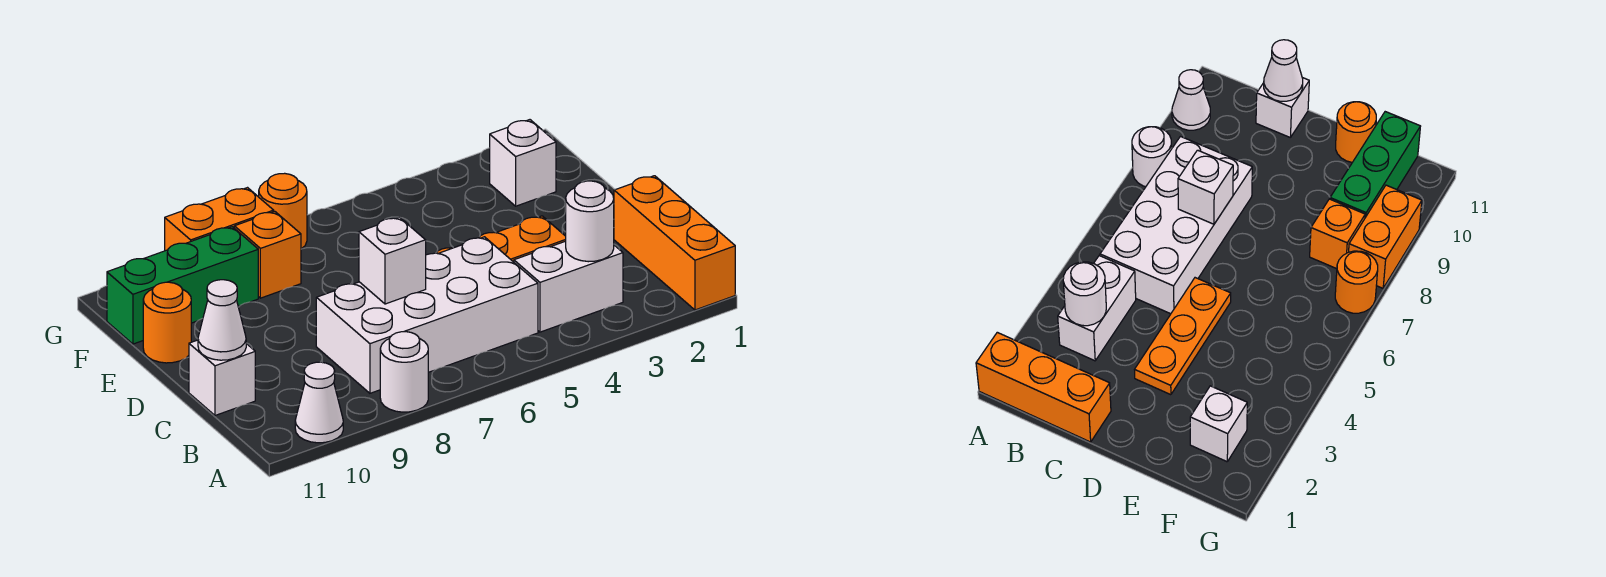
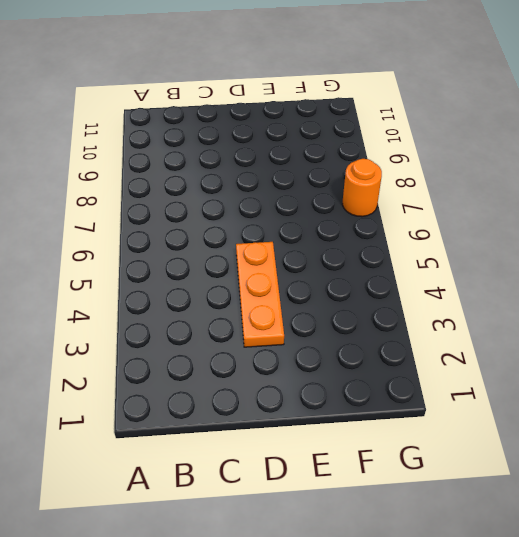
none -> orange 1x3 brick [614,176,735,310]
none -> white 1x1 round brick [380,332,428,412]
none -> white 1x1 cone [295,362,343,443]

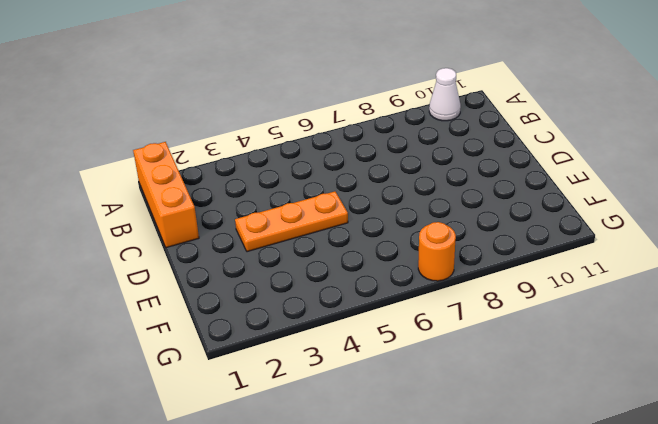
none -> white 1x1 round brick [380,332,428,412]
none -> white 1x2 brick [514,241,623,332]
none -> white 2x4 brick [316,237,538,393]

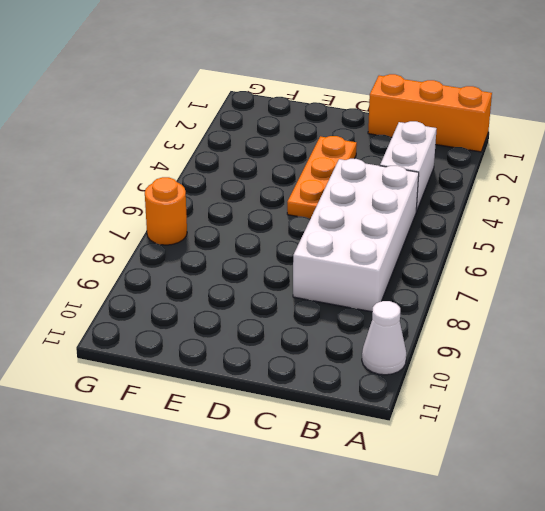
none -> white 1x1 round brick [380,332,428,412]
none -> white 1x1 brick [189,340,255,415]
none -> orange 1x1 round brick [143,282,191,363]

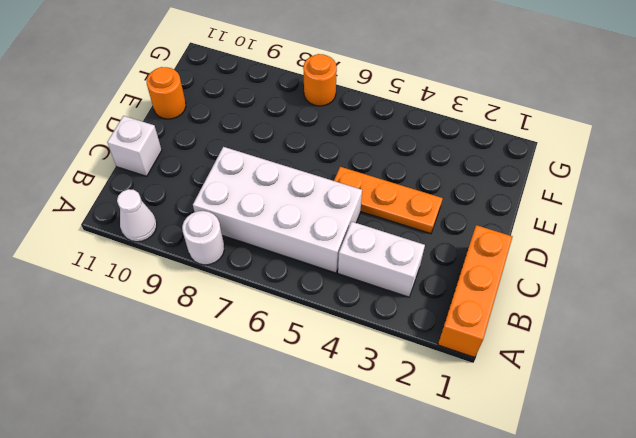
none -> white 1x1 brick [490,120,556,206]
none -> orange 1x1 brick [234,211,301,298]
none -> green 1x3 brick [107,227,258,344]

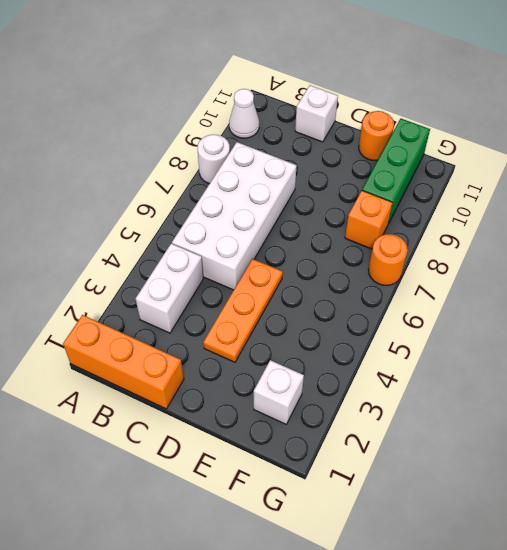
none -> orange 1x2 brick [165,188,274,251]
none -> white 1x1 round brick [566,181,614,262]
none -> white 1x1 brick [359,217,426,304]

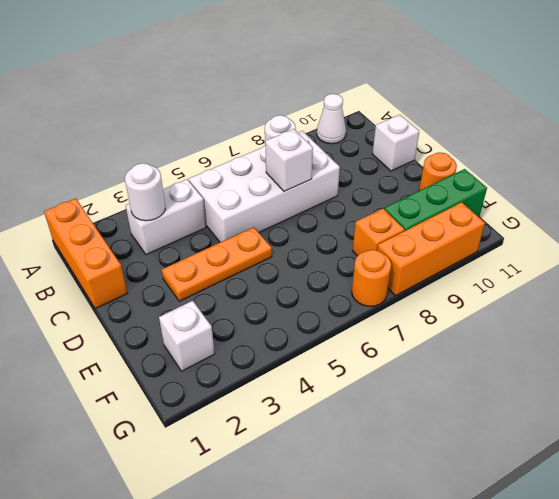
orange 1x3 brick [377,202,485,296] -> orange 1x2 brick [165,188,274,251]
none -> white 1x1 cone [198,280,246,360]

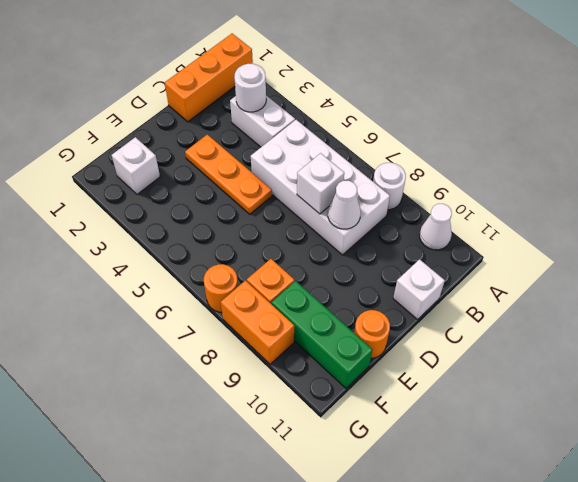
white 1x1 cone [328,181,361,229] -> white 1x1 cone moved to [198,280,246,360]

